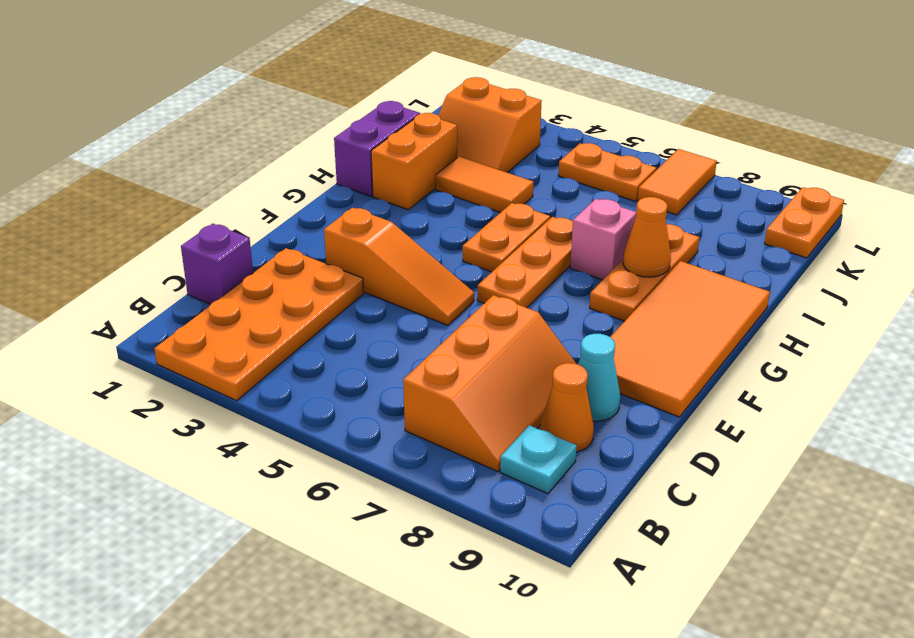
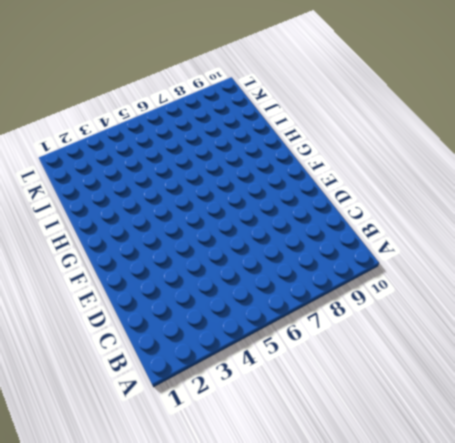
none -> orange 2x4 plate [154,248,364,401]
none -> orange 2x3 slope [403,295,576,472]
none -> cyan 1x1 plate [500,425,577,494]

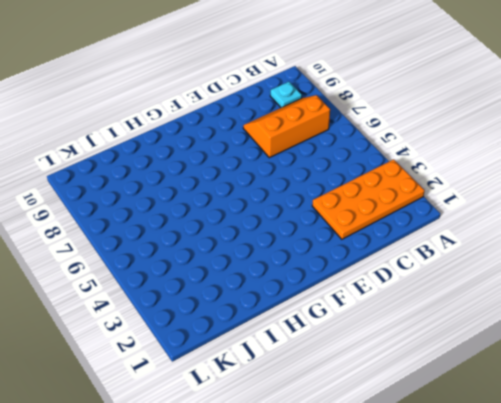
none -> purple 1x1 brick [181,224,253,304]
none -> orange 1x1 cone [540,363,594,452]
none -> cyan 1x1 cone [578,334,620,421]

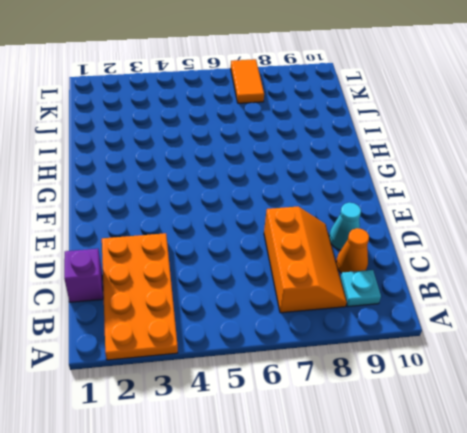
none -> orange 1x3 slope [324,208,474,325]
none -> orange 2x4 tile [611,261,770,417]
none -> orange 1x3 plate [477,217,573,308]

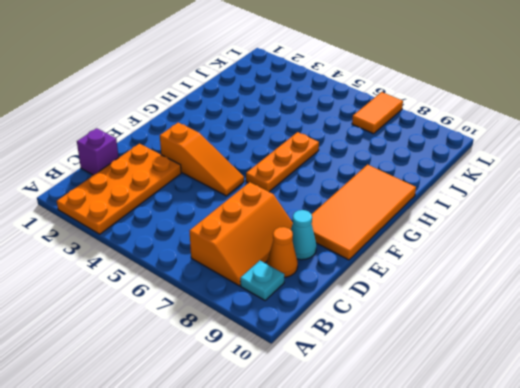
none -> orange 1x2 plate [463,203,550,272]
none -> orange 1x3 plate [590,224,699,321]
none -> purple 1x2 brick [334,101,420,196]

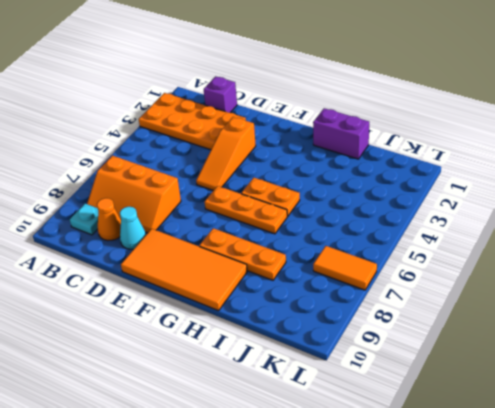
none -> orange 1x2 brick [371,113,457,210]
none -> pink 1x1 brick [570,199,637,280]
none -> orange 1x2 tile [436,157,534,213]

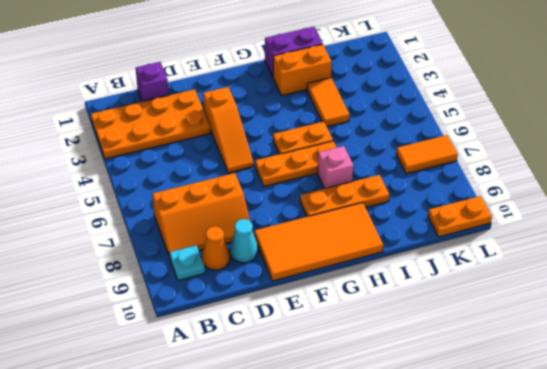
none -> orange 2x2 slope [438,77,542,173]
none -> orange 1x2 plate [558,143,656,201]
none -> orange 1x1 cone [623,197,671,277]

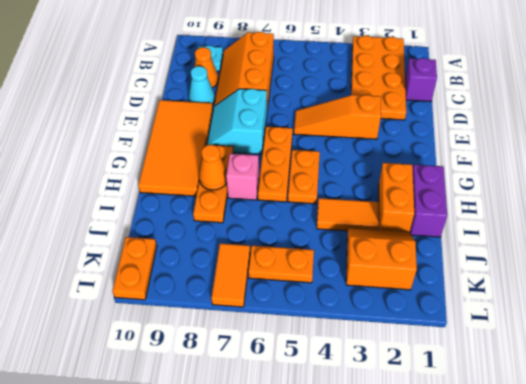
cyan 2x2 slope [207,89,267,154] -> none

